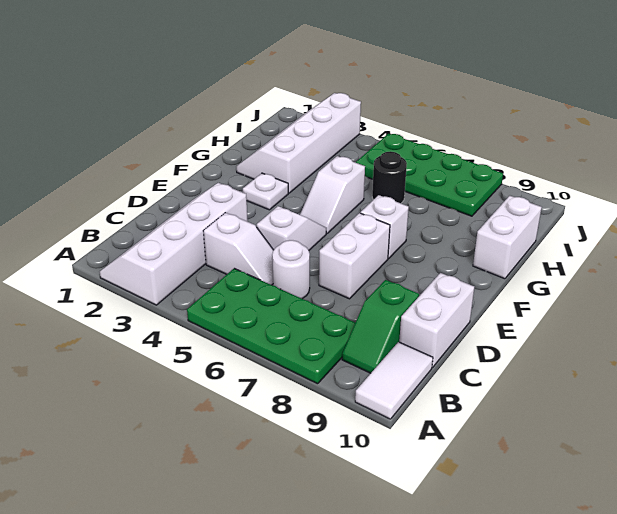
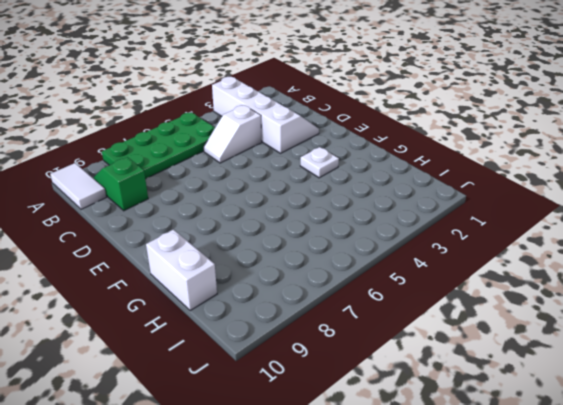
none -> white 1x1 round brick [272,240,310,299]
none -> white 1x2 brick [399,273,474,367]
none -> white 1x2 slope [257,206,326,250]

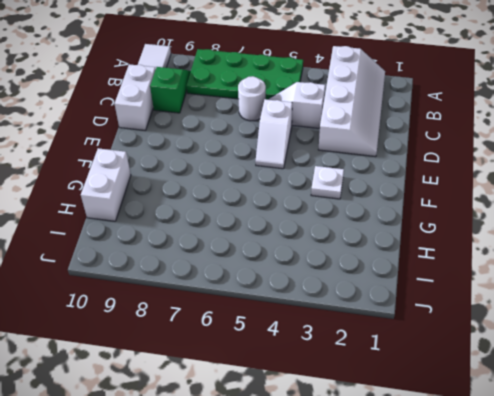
none -> white 1x2 brick [319,213,390,299]
none -> white 1x2 slope [300,156,365,233]
none -> white 1x1 brick [360,195,409,259]

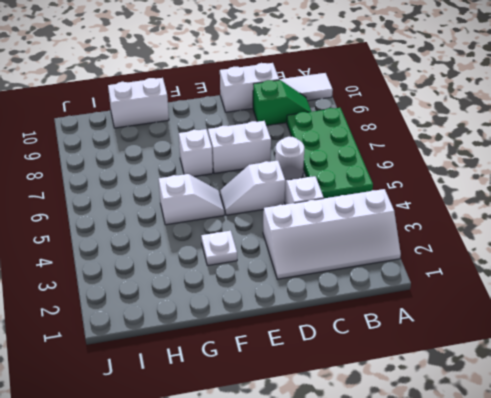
none -> white 2x4 slope [236,93,361,193]
none -> black 1x1 round brick [372,151,407,203]
none -> green 2x4 plate [356,134,503,216]

